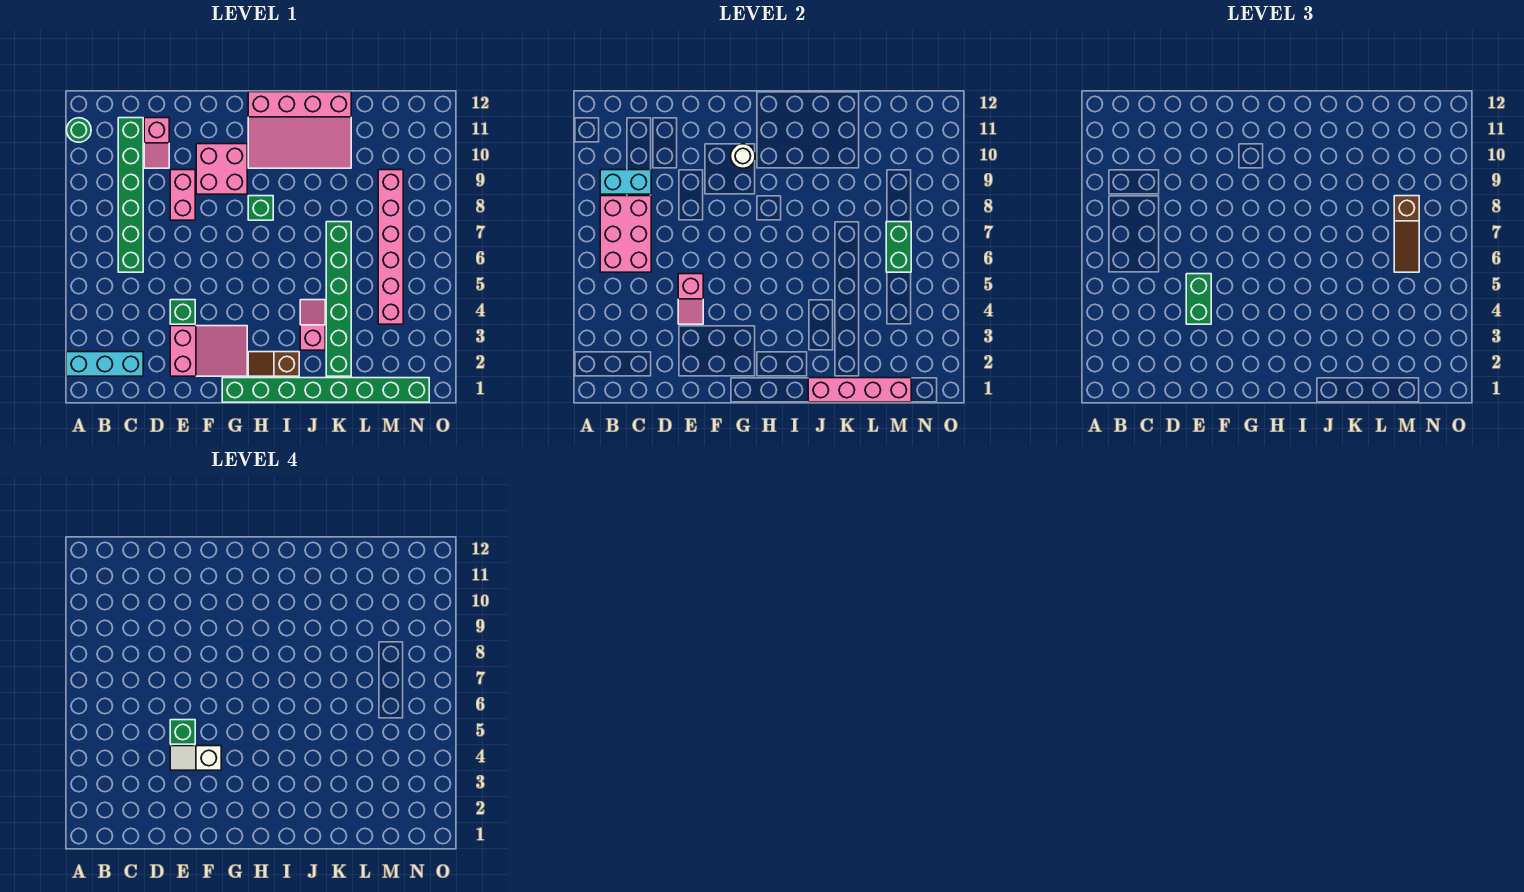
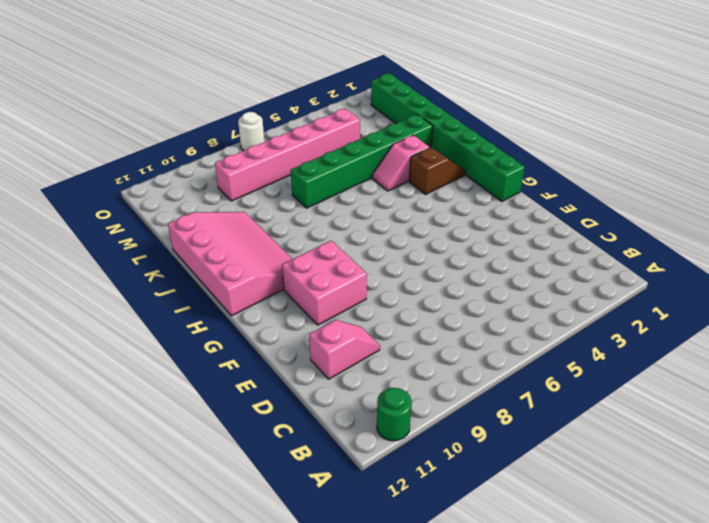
brown 1x2 slope [409,147,465,194] -> brown 1x2 slope turned to [248,352,299,376]
white 1x1 round brick [238,112,264,150] -> white 1x1 round brick moved to [731,144,755,168]
none -> cyan 1x3 brick [66,352,143,376]
none -> green 1x6 brick [118,118,143,272]
none -> pink 2x3 slope [170,326,247,376]

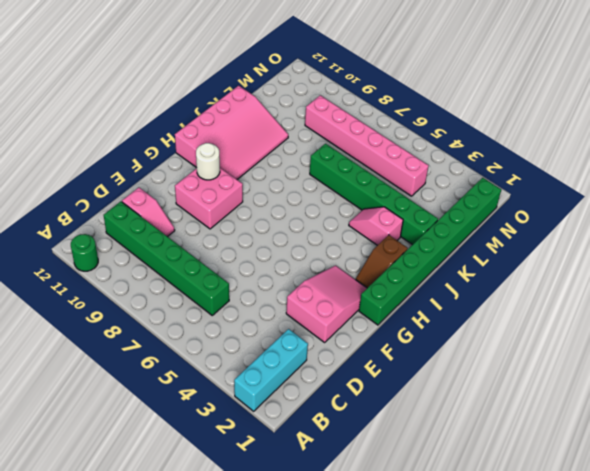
none -> green 1x1 brick [170,300,195,324]
none -> pink 1x2 brick [170,170,195,220]
none -> green 1x1 brick [248,196,273,220]

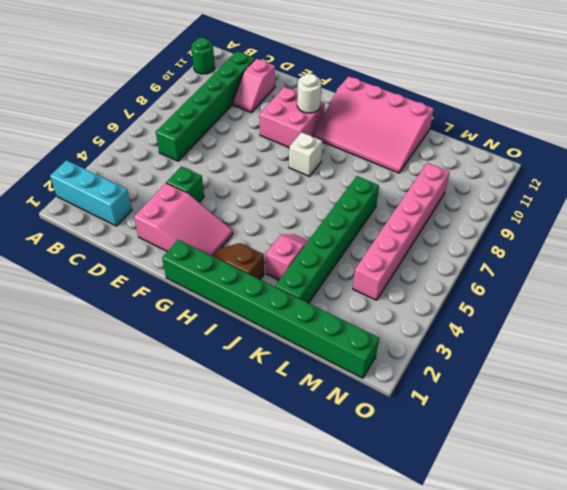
white 1x1 brick [289,132,322,176] -> green 1x1 brick [248,196,273,220]
none -> pink 1x2 brick [170,170,195,220]
none -> pink 2x3 brick [600,196,651,272]
none -> cyan 1x2 brick [600,170,651,194]

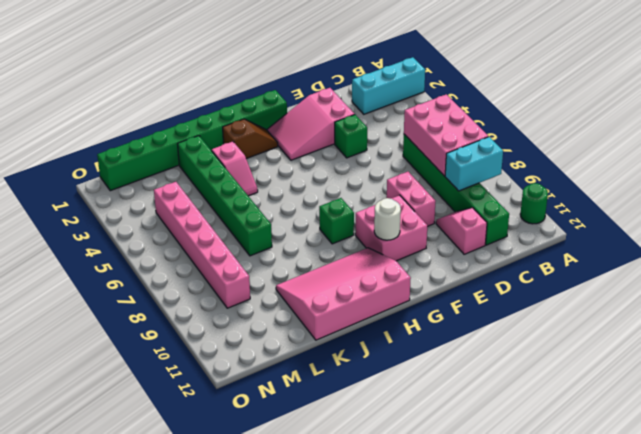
none -> pink 1x2 slope [678,274,703,324]
none -> pink 1x4 brick [808,378,911,402]
none -> green 1x2 brick [886,222,911,272]

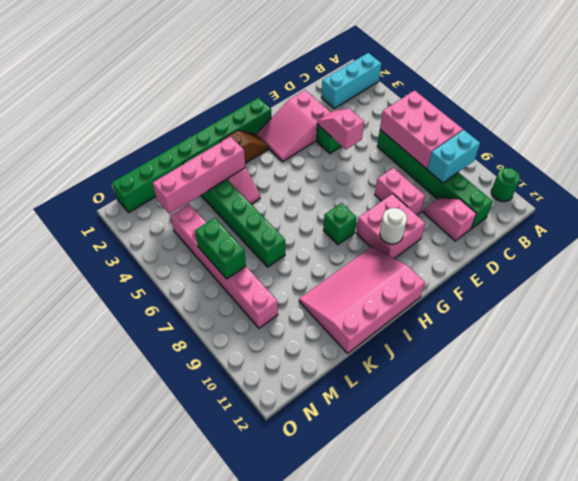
pink 1x4 brick [153,137,245,214] -> pink 1x4 brick moved to [808,378,911,402]
none -> green 1x2 brick [1186,274,1211,324]
none -> brown 1x3 slope [1394,196,1419,272]
none -> white 1x2 slope [170,746,221,770]

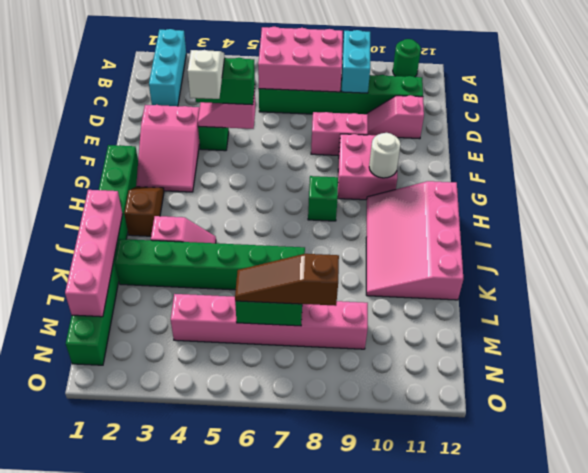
none -> green 1x1 brick [170,720,195,744]

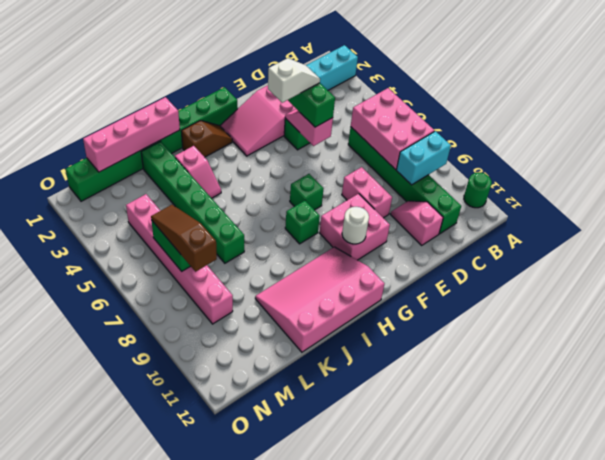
green 1x1 brick [290,174,324,210] -> green 1x1 brick moved to [170,720,195,744]

